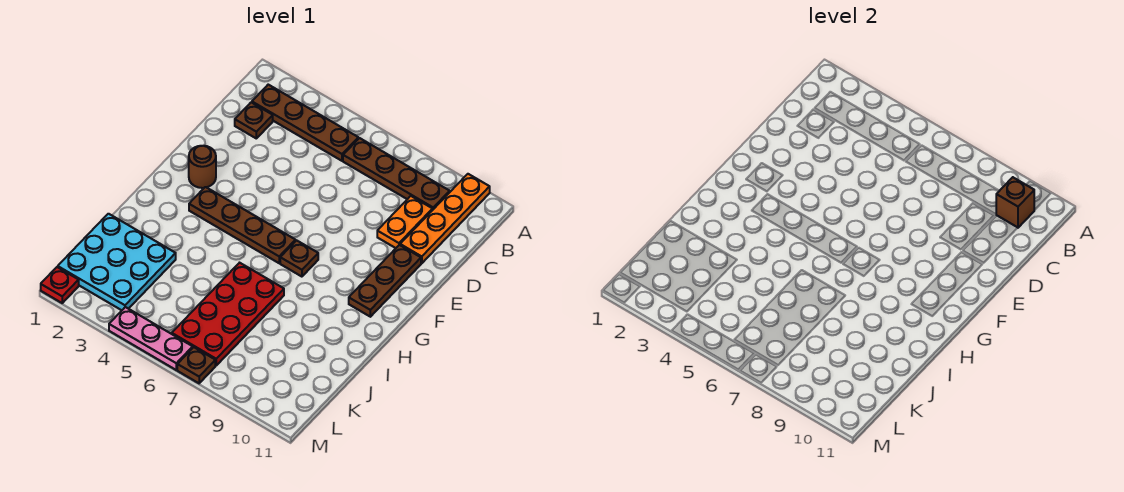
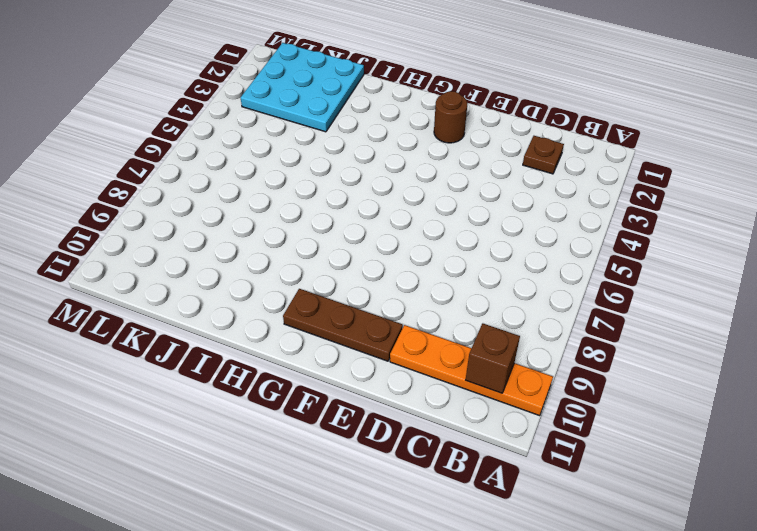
none -> brown 1x4 plate [252,85,358,161]
none -> brown 1x4 plate [343,138,450,210]
none -> orange 1x2 plate [377,196,432,248]

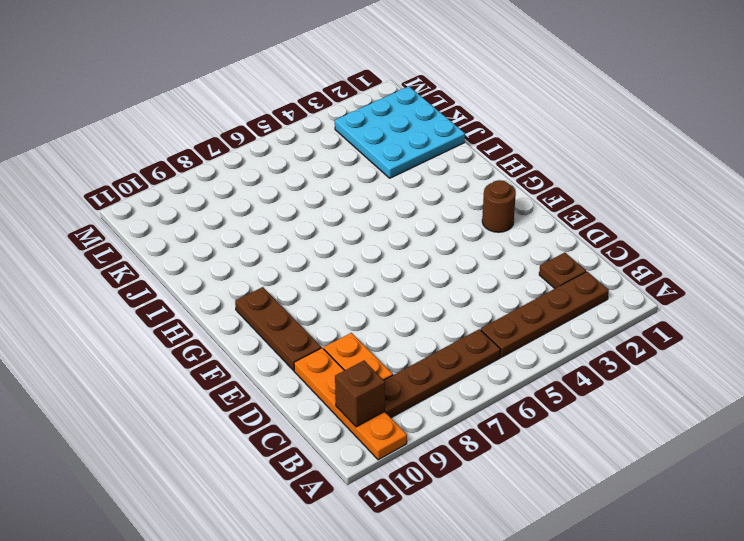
none -> brown 1x4 plate [189,187,296,263]
none -> brown 1x1 plate [280,240,318,277]
none -> red 2x4 plate [172,263,284,365]

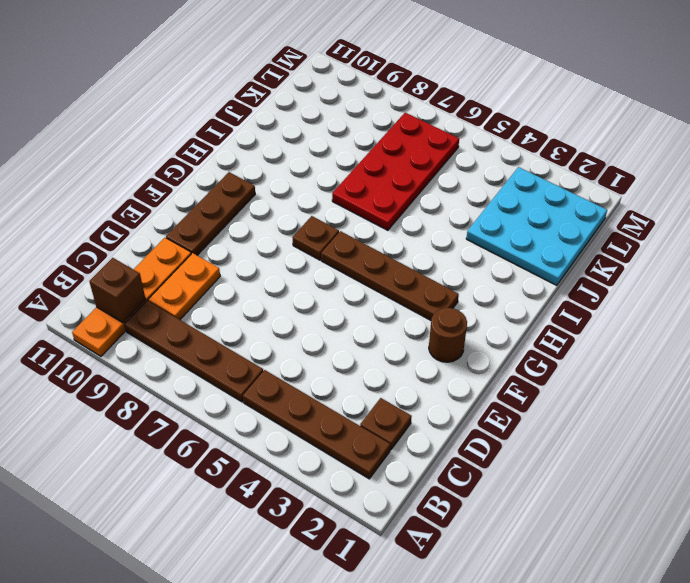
none -> red 1x1 plate [41,267,79,303]
none -> pink 1x3 plate [109,307,193,370]
none -> brown 1x1 plate [177,347,215,383]

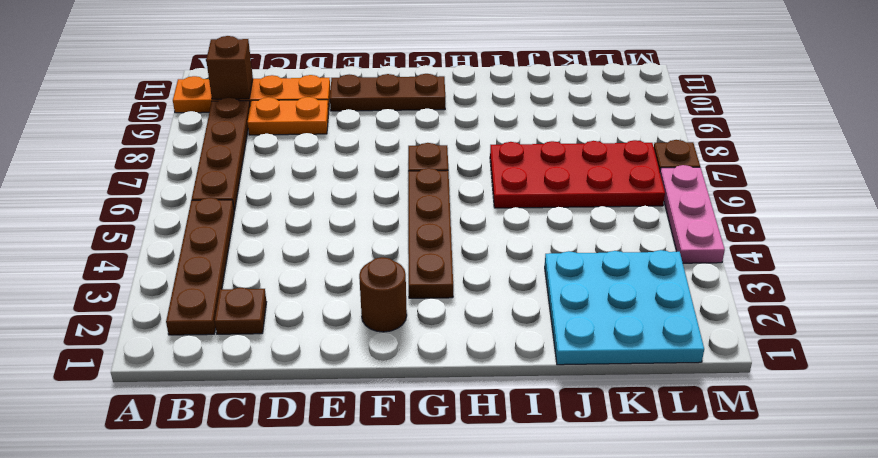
none -> red 1x1 plate [41,267,79,303]

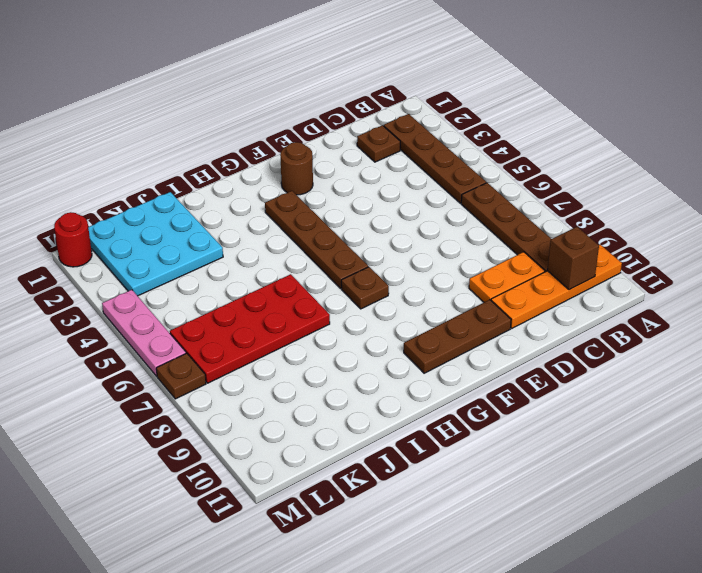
red 1x1 round brick [54,212,92,267] -> red 1x1 plate [41,267,79,303]

